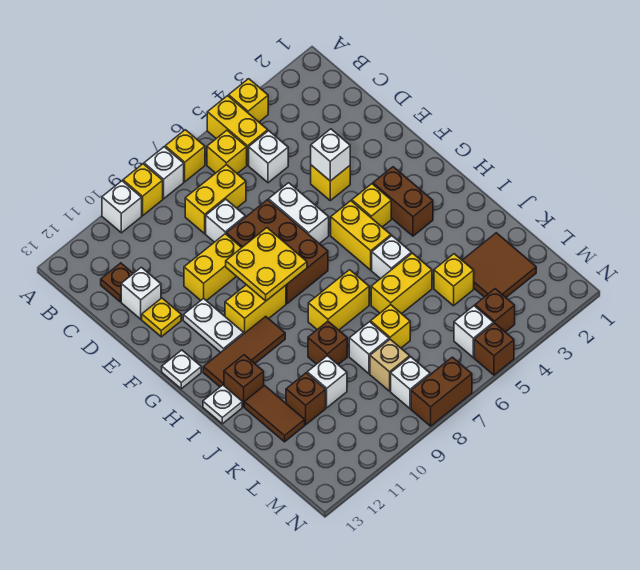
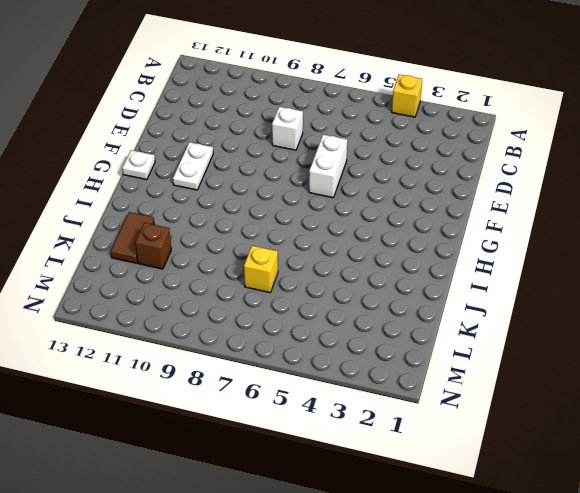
none -> yellow 1x2 brick [207,96,268,165]
none -> yellow 1x1 brick [165,130,205,182]
none -> white 1x1 brick [144,147,184,199]
none -> yellow 1x1 brick [123,164,163,216]

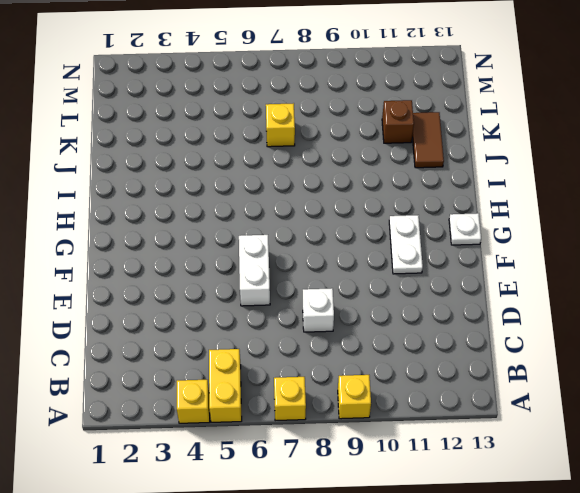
none -> white 1x1 brick [144,147,184,199]
none -> white 1x1 brick [102,181,142,233]
none -> yellow 1x1 brick [207,130,247,174]
none -> white 1x1 brick [249,131,288,183]

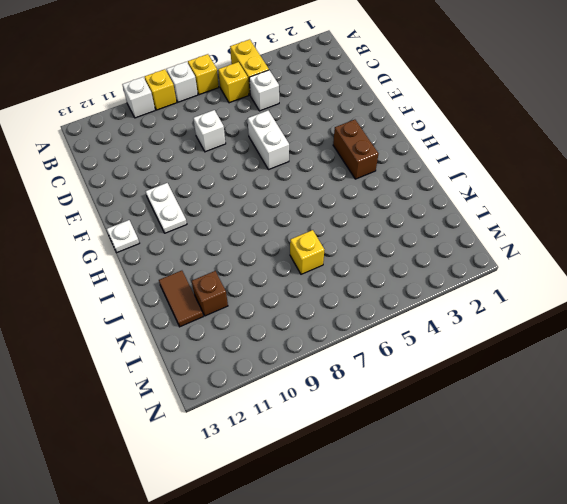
none -> yellow 1x1 brick [229,79,268,122]
none -> yellow 1x2 brick [185,165,246,234]
none -> brown 1x1 plate [101,263,133,302]
none -> white 1x1 brick [121,267,161,319]

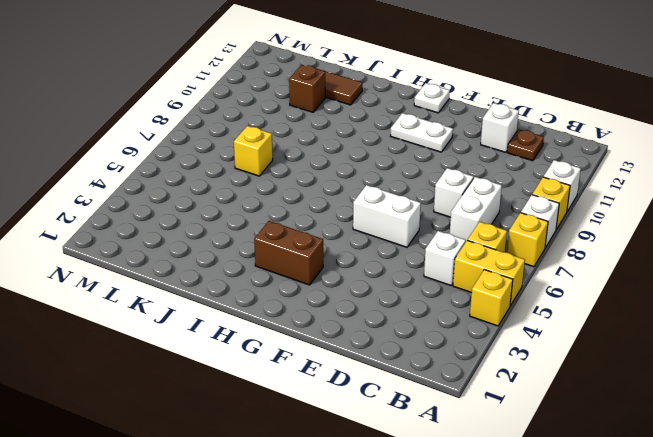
white 1x2 brick [450,177,502,242] -> yellow 1x2 brick [185,165,246,234]
none -> yellow 1x1 brick [311,165,350,201]
none -> brown 2x3 brick [226,200,328,304]
none -> yellow 1x2 brick [184,234,242,301]
none -> yellow 1x1 plate [142,298,181,337]

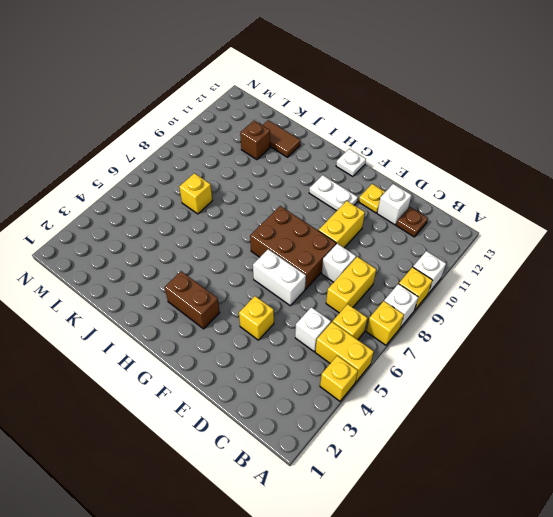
none -> yellow 1x1 brick [352,184,391,227]
none -> yellow 1x2 brick [331,201,391,270]
none -> yellow 1x2 brick [225,285,286,333]
none -> brown 1x3 tile [203,316,285,387]

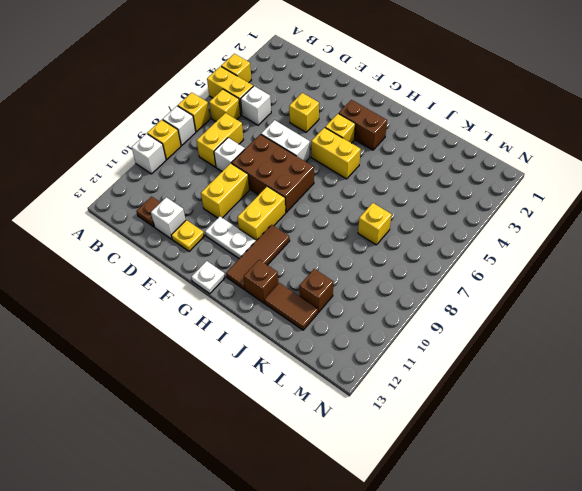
none -> white 1x1 brick [372,236,411,279]
none -> yellow 1x2 brick [308,270,369,330]
none -> white 1x1 plate [203,385,242,424]
none -> yellow 1x2 brick [371,253,432,314]

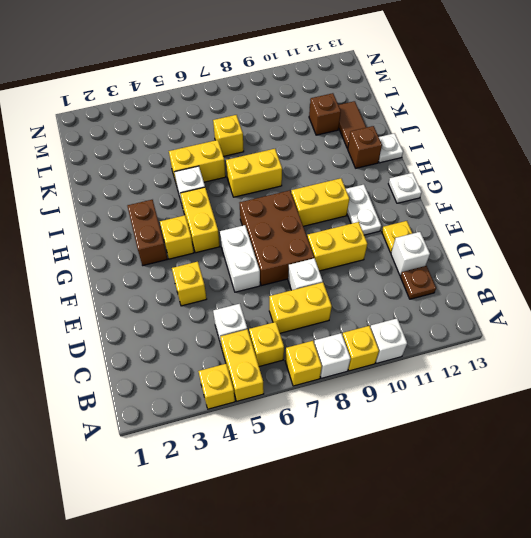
none -> brown 1x3 tile [203,316,285,387]
none -> brown 1x1 brick [308,321,347,365]
none -> brown 2x2 tile [462,233,536,297]
none -> yellow 1x1 brick [434,254,474,306]

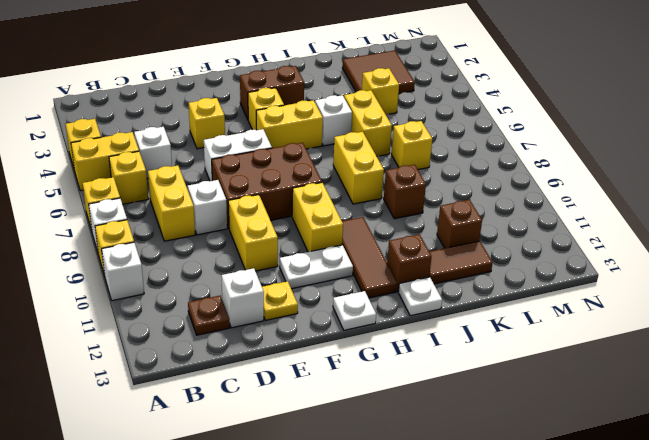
none -> white 1x1 brick [349,322,389,374]
none -> white 1x1 brick [307,356,347,408]
none -> tan 1x1 brick [370,339,410,391]
none -> brown 1x1 brick [475,289,515,332]

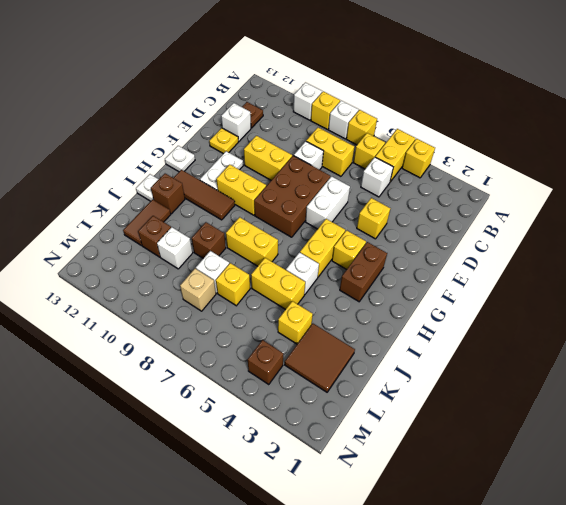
none -> white 1x1 brick [454,306,494,358]
none -> white 1x1 brick [391,357,430,409]
none -> brown 1x1 brick [474,323,514,375]
none -> brown 1x2 brick [411,357,472,426]

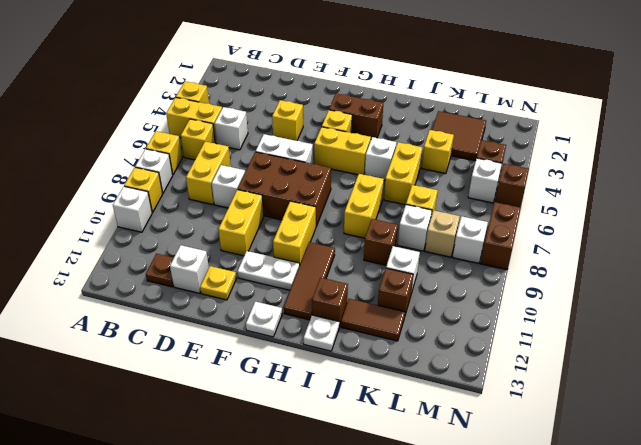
none -> white 1x1 brick [311,129,350,181]
none -> yellow 2x2 plate [226,228,307,301]

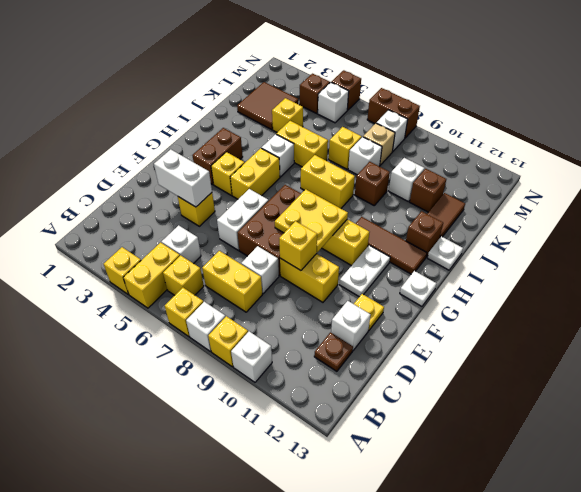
white 1x2 brick [154,149,212,207] -> white 1x1 brick [311,129,350,181]
yellow 1x1 brick [279,221,317,271] -> none

